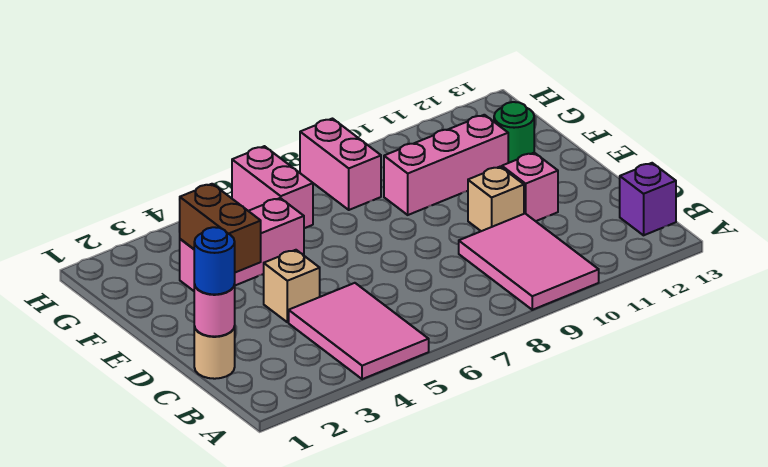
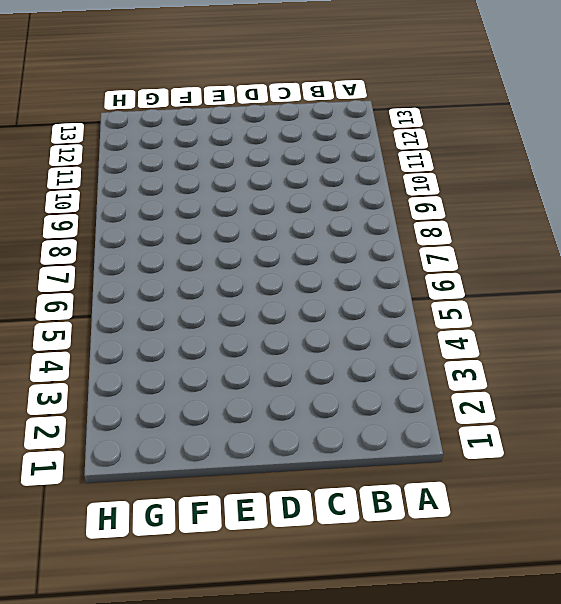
none -> pink 2x3 tile [289,283,429,379]
none -> pink 2x3 tile [459,214,599,310]
none -> purple 1x1 brick [620,163,676,235]

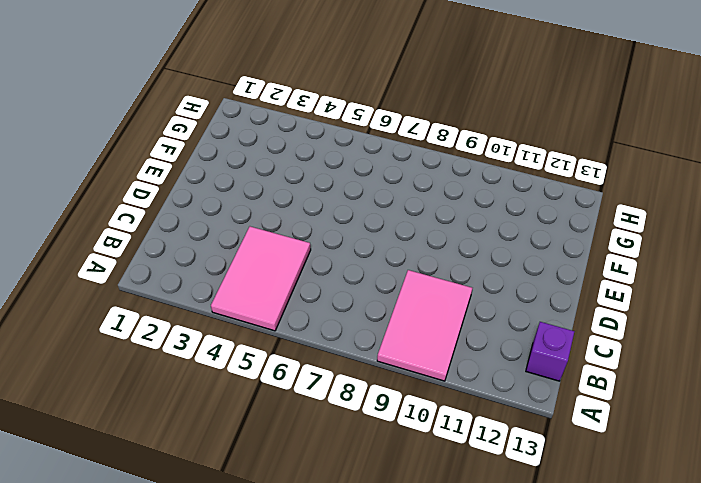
none -> tan 1x1 round brick [194,326,235,379]
none -> tan 1x1 brick [264,250,320,322]
none -> tan 1x1 brick [468,167,524,231]

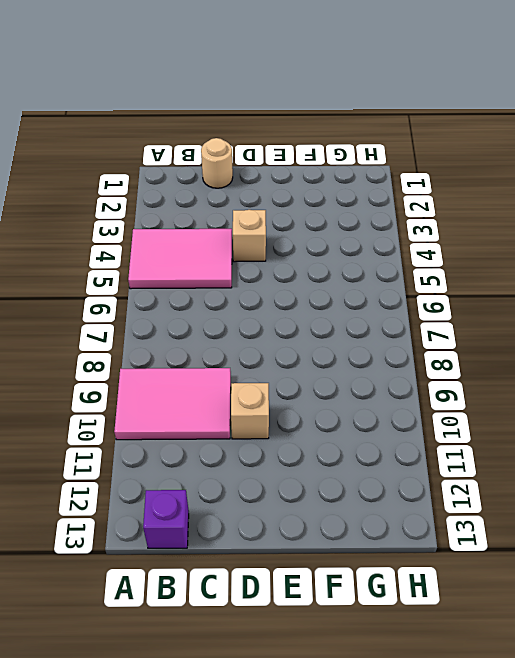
none -> pink 1x1 brick [502,153,558,221]
none -> pink 1x3 brick [180,198,304,291]
none -> pink 1x3 brick [384,115,508,215]

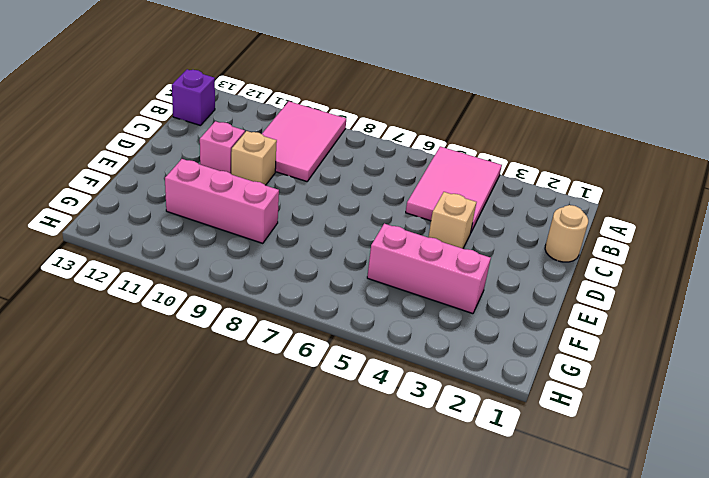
none -> green 1x1 round brick [494,102,534,163]
none -> pink 1x2 brick [232,146,313,228]
none -> pink 1x2 brick [300,119,381,210]

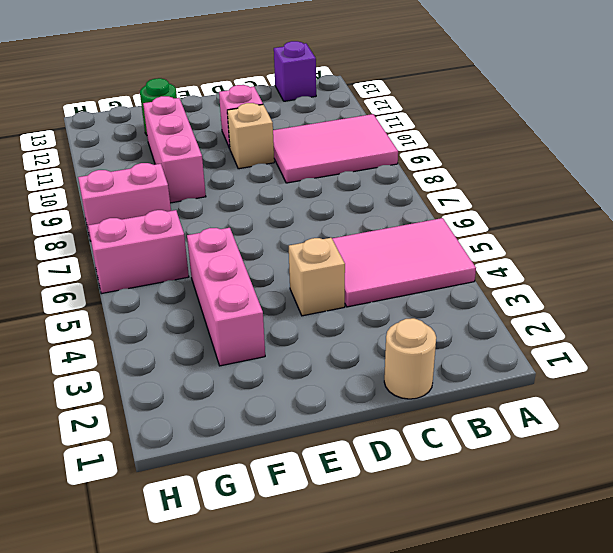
none -> pink 1x1 round brick [194,284,235,337]
none -> brown 1x2 brick [180,184,261,272]
none -> blue 1x1 round brick [194,227,235,294]

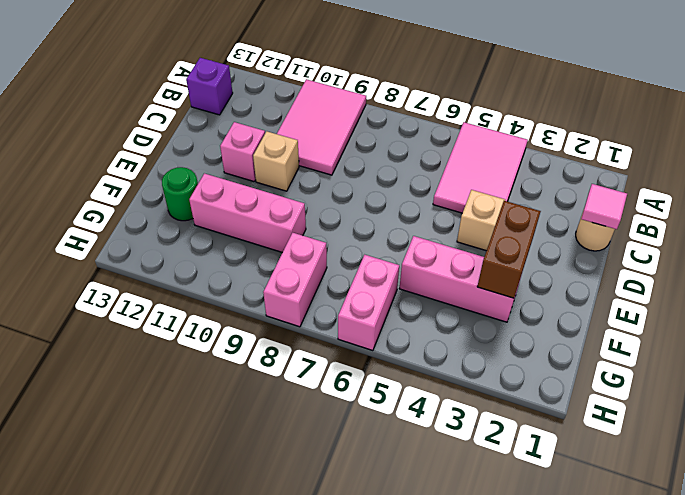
pink 1x1 tile [581,184,627,229] -> pink 1x1 round brick [194,284,235,337]
none -> blue 1x1 round brick [194,227,235,294]

